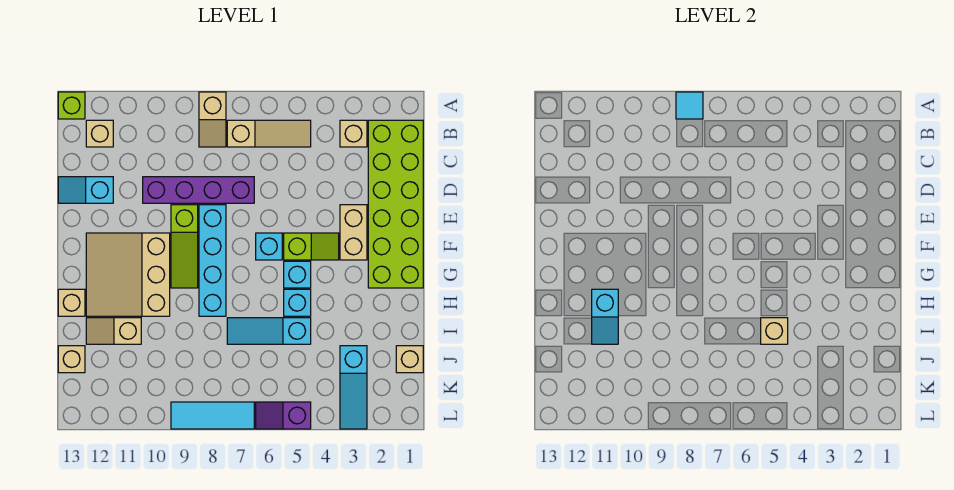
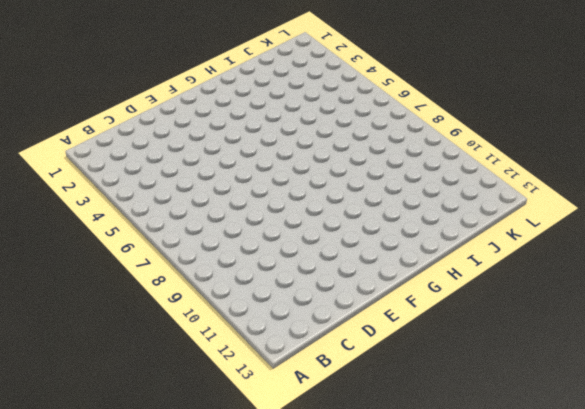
none -> tan 1x2 slope [199,92,226,147]
none -> lime 1x1 brick [58,92,85,119]
none -> lime 2x6 brick [368,120,423,288]

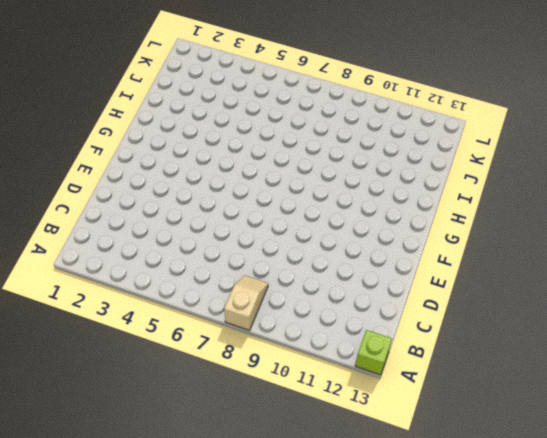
none -> lime 2x6 brick [368,120,423,288]
none -> tan 1x1 brick [340,120,367,147]
none -> tan 1x3 slope [227,120,311,147]

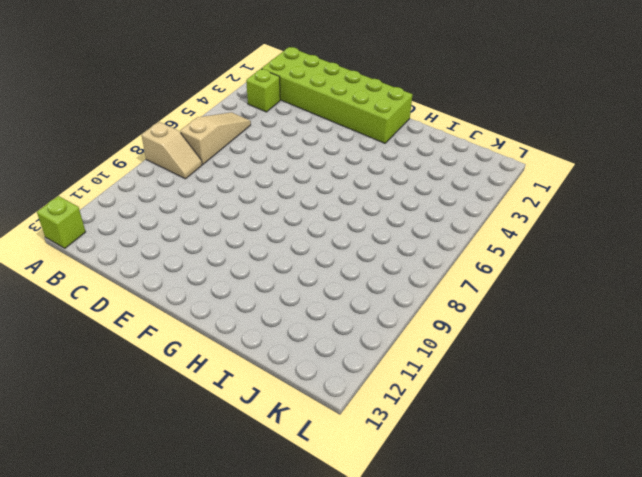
lime 1x1 brick [246,69,280,112] -> tan 1x1 brick [340,120,367,147]
none -> tan 1x1 brick [86,120,113,147]
none -> purple 1x4 brick [143,177,254,203]
none -> cyan 1x2 slope [58,177,113,203]

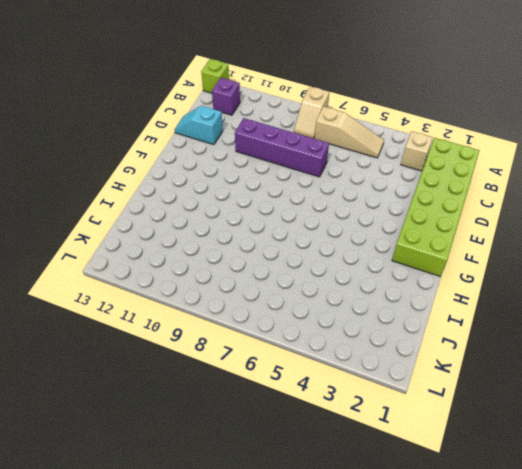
purple 1x1 brick [212,78,240,115] -> tan 1x1 brick [86,120,113,147]
none -> tan 1x2 brick [340,205,367,260]
none -> cyan 1x4 brick [199,205,226,316]
none -> lime 1x3 slope [171,205,198,288]

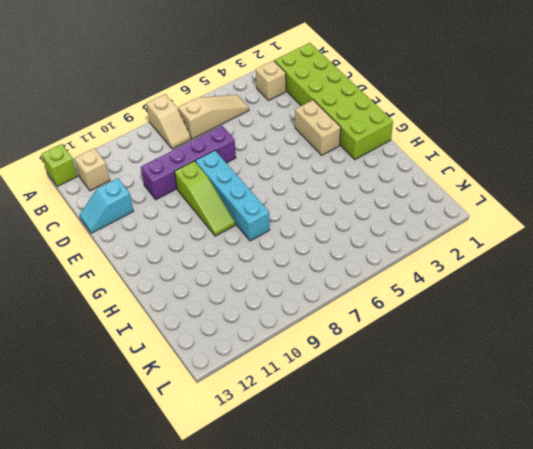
none -> lime 1x2 slope [284,233,339,260]
none -> cyan 1x1 brick [256,233,282,260]
none -> tan 3x3 slope [86,233,170,316]

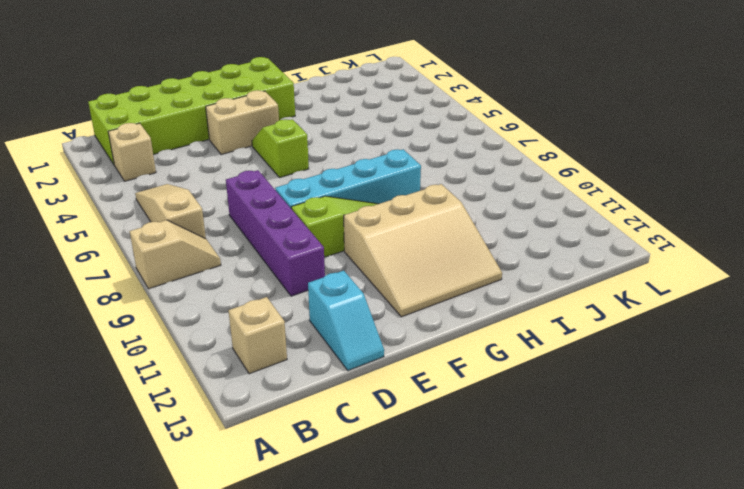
none -> lime 1x1 brick [58,92,85,119]
none -> cyan 1x1 brick [256,233,282,260]
none -> cyan 1x1 brick [284,261,311,288]

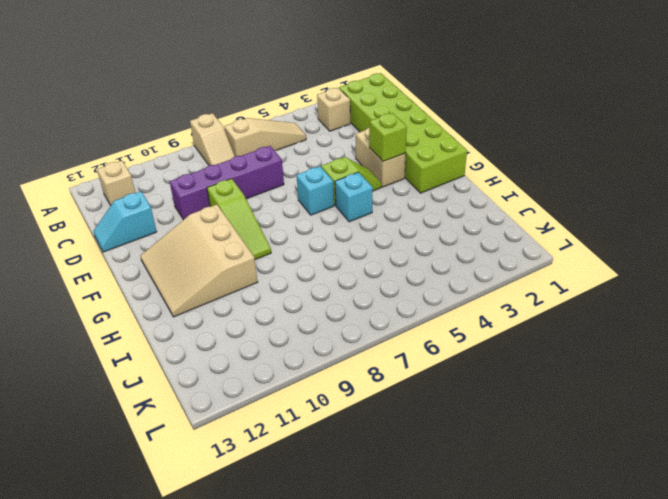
lime 1x1 brick [369,113,407,162] -> lime 1x1 brick moved to [58,92,85,119]
none -> cyan 1x4 brick [199,205,226,316]
none -> cyan 1x1 brick [284,289,311,316]
none -> tan 1x1 brick [58,289,85,316]

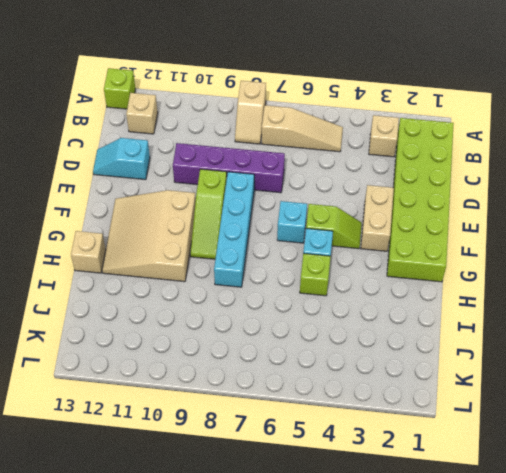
lime 1x1 brick [300,253,331,296] -> cyan 1x1 brick [284,289,311,316]
none -> cyan 1x3 slope [227,318,311,344]
none -> tan 1x2 slope [86,318,141,344]
none -> tan 1x1 brick [396,346,423,373]

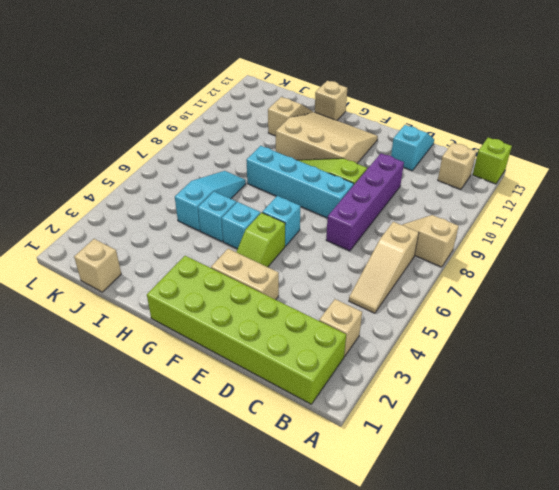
none -> cyan 1x3 slope [340,346,367,429]
none -> tan 1x1 brick [58,346,85,373]
none -> purple 1x2 slope [256,402,311,429]

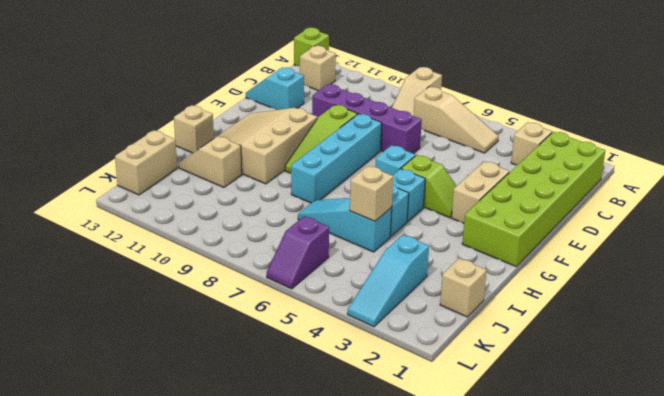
tan 1x2 brick [115,130,177,195] -> tan 1x1 brick [58,346,85,373]
purple 1x2 slope [267,216,329,289] -> purple 1x2 slope turned to [256,402,311,429]
none -> cyan 1x3 tile [171,402,254,429]
none -> cyan 1x1 tile [676,92,703,119]
none -> cyan 1x2 slope [592,289,618,344]

